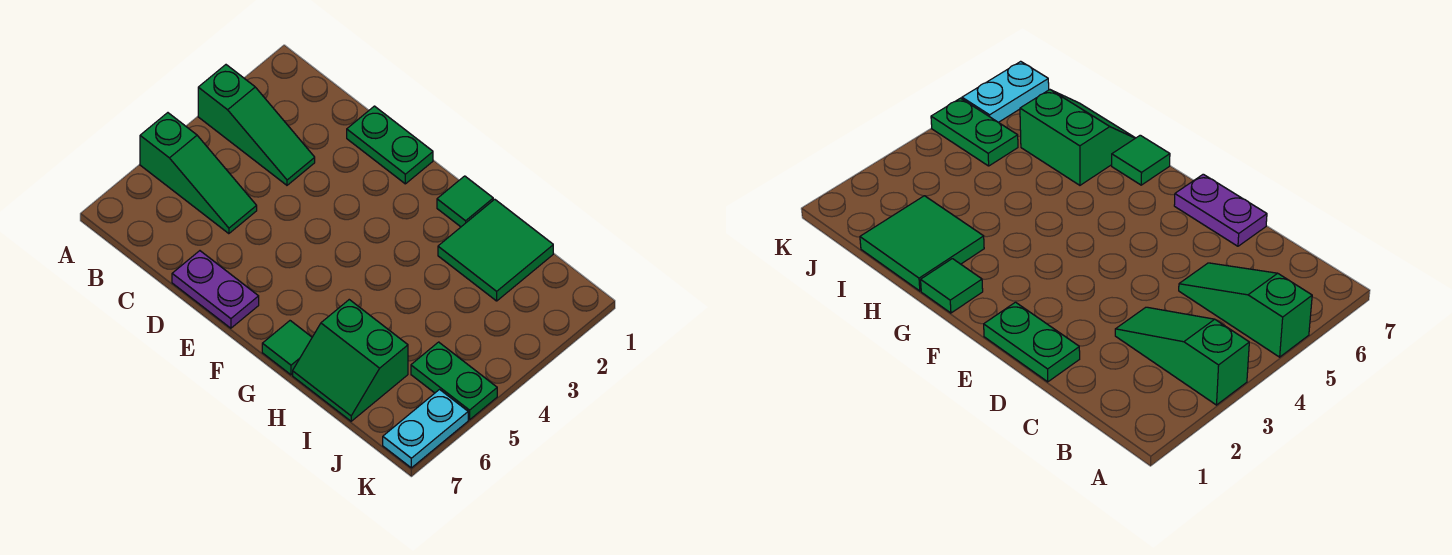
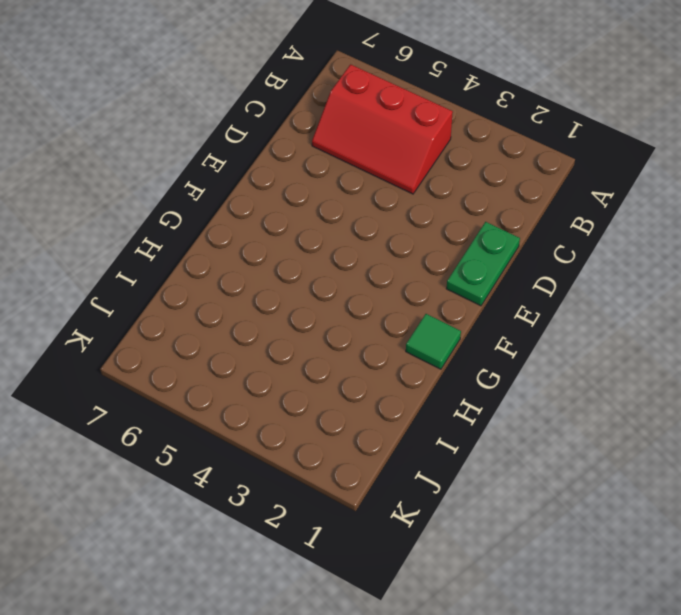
red 2x3 slope [312,64,453,194] -> green 1x3 slope [140,113,257,234]
none -> green 1x3 slope [198,65,315,185]
none -> purple 1x2 plate [172,251,259,328]

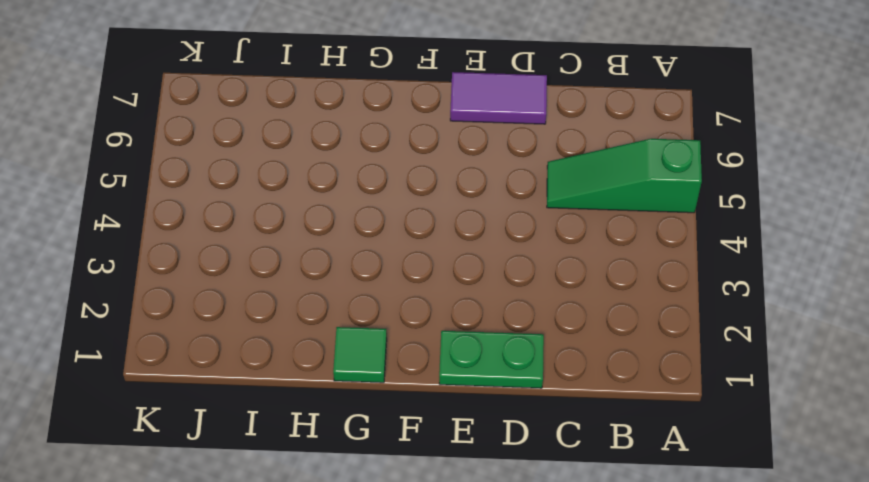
purple 1x2 tile [450,72,547,124] -> purple 1x2 plate [172,251,259,328]
none -> green 1x3 slope [198,65,315,185]
none -> green 1x1 tile [262,321,312,375]

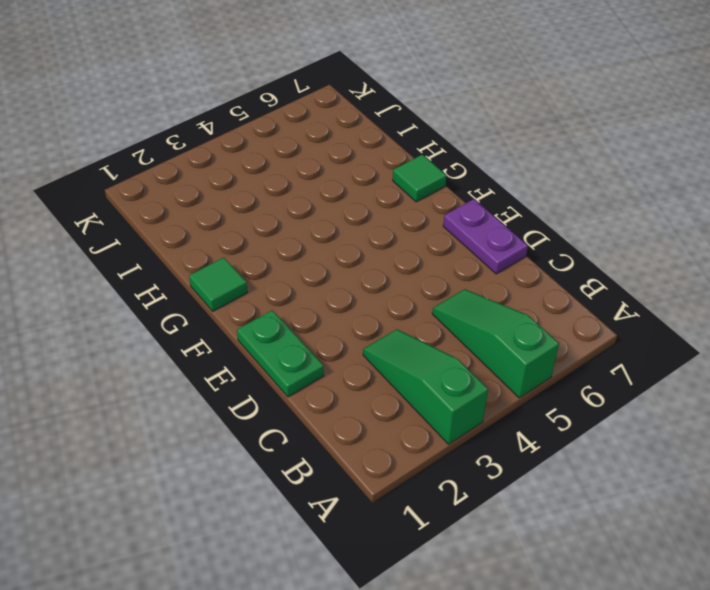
none -> green 2x2 tile [438,199,553,301]
none -> green 2x2 slope [293,300,408,421]

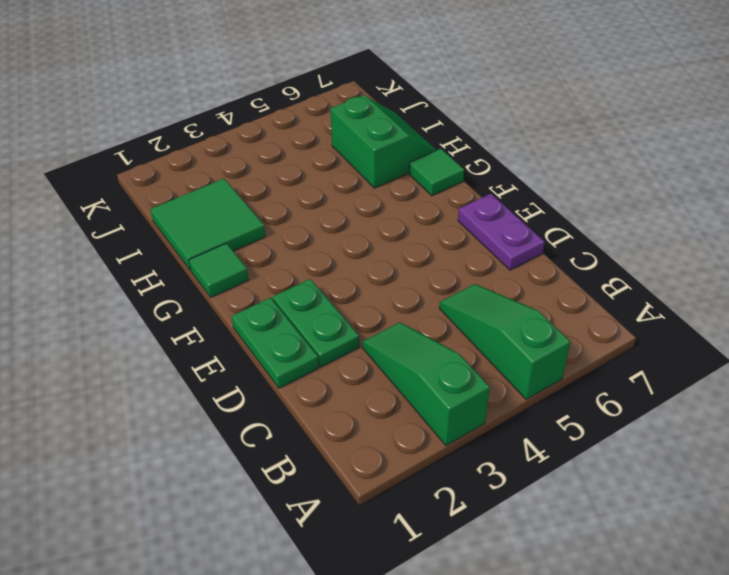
green 1x2 plate [273,279,359,367] -> green 1x2 plate moved to [411,342,497,420]
none -> cyan 1x2 plate [383,390,468,468]

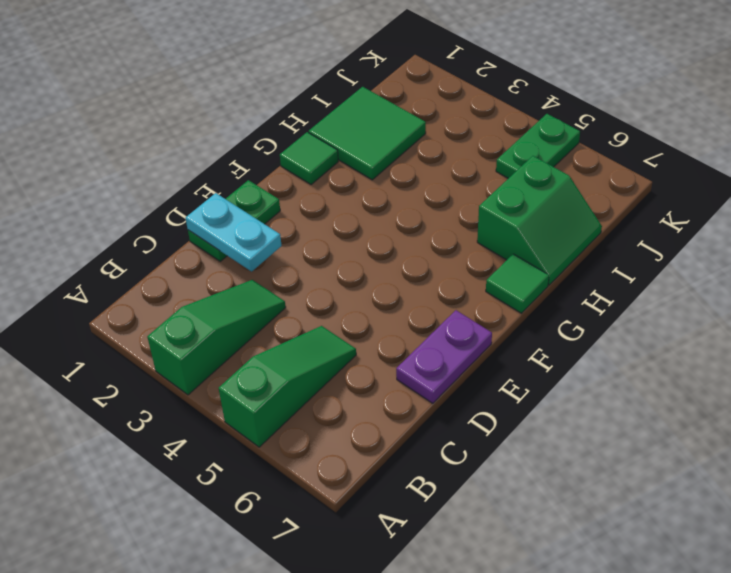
cyan 1x2 plate [186,193,282,272] -> cyan 1x2 plate moved to [383,390,468,468]

